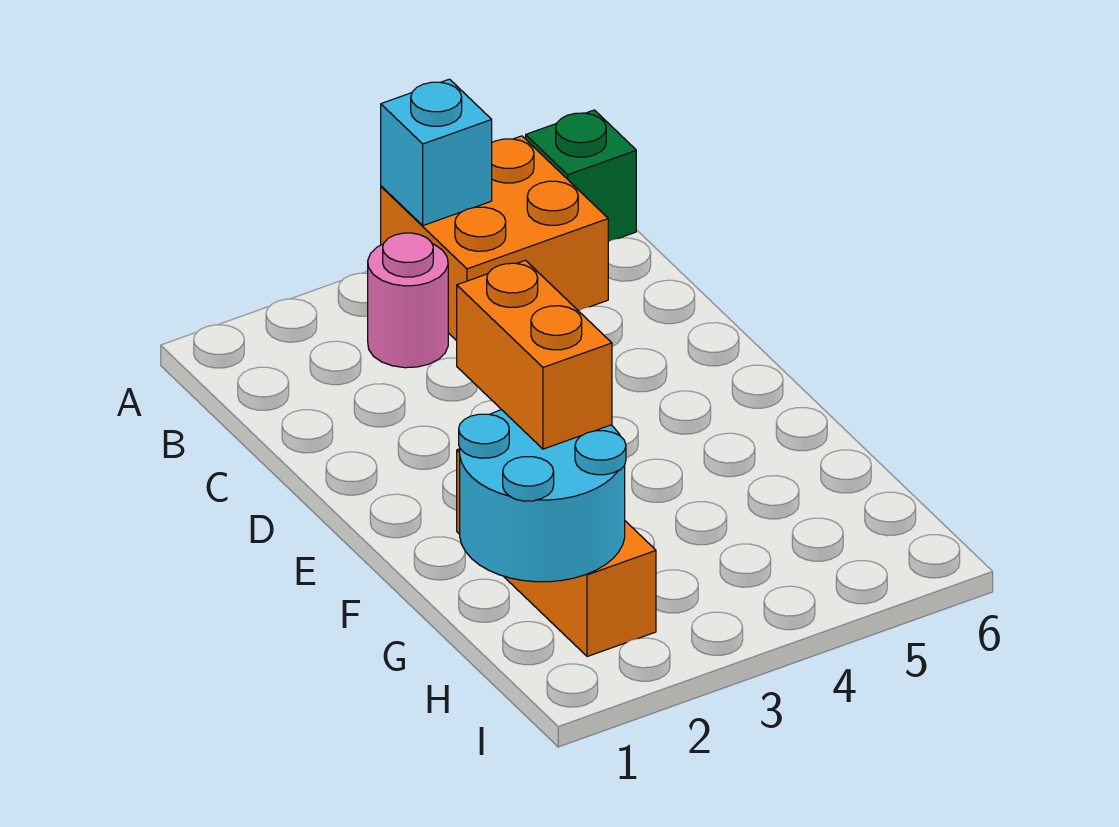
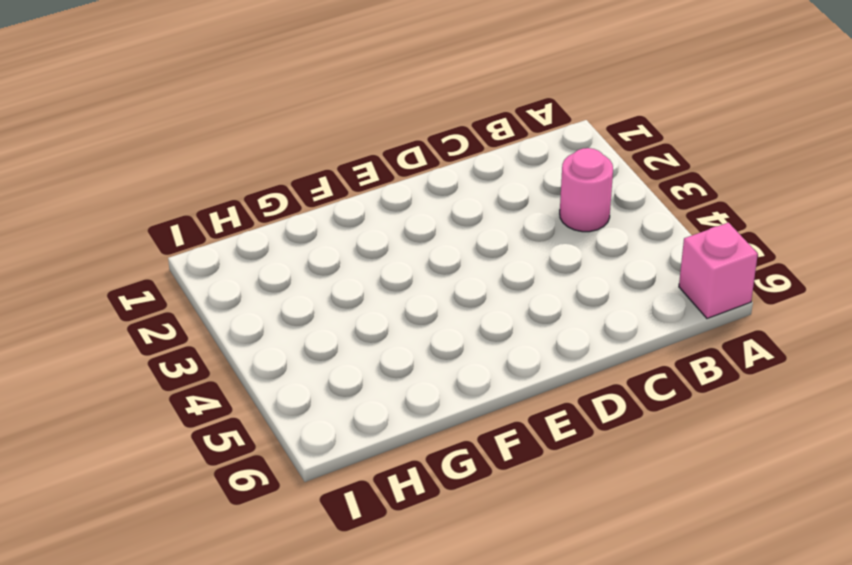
pink 1x1 brick [679,223,758,318] -> green 1x1 brick [526,110,636,242]
none -> orange 2x2 brick [381,136,608,341]
none -> orange 1x3 brick [457,449,656,657]

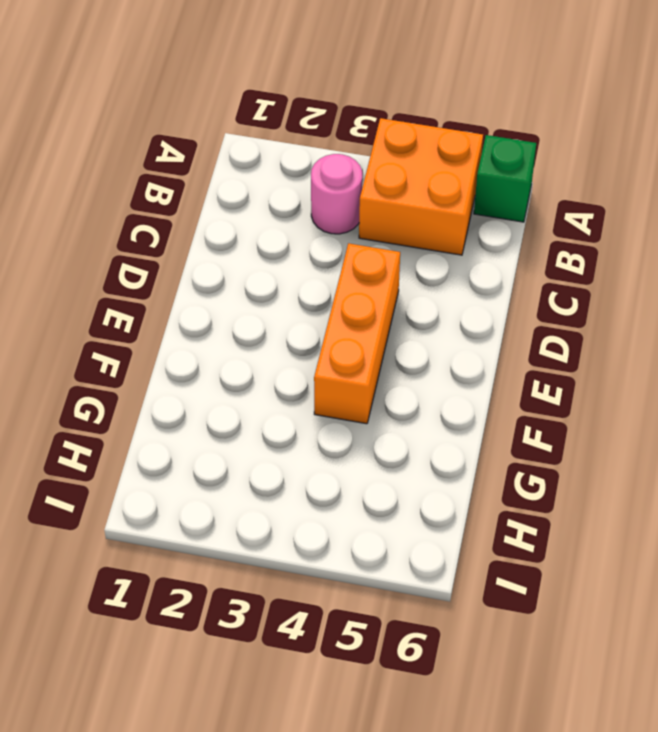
orange 1x3 brick [314,243,400,424] -> orange 1x3 brick moved to [457,449,656,657]
none -> cyan 1x1 brick [381,79,492,226]
none -> cyan 2x2 round brick [459,410,626,582]

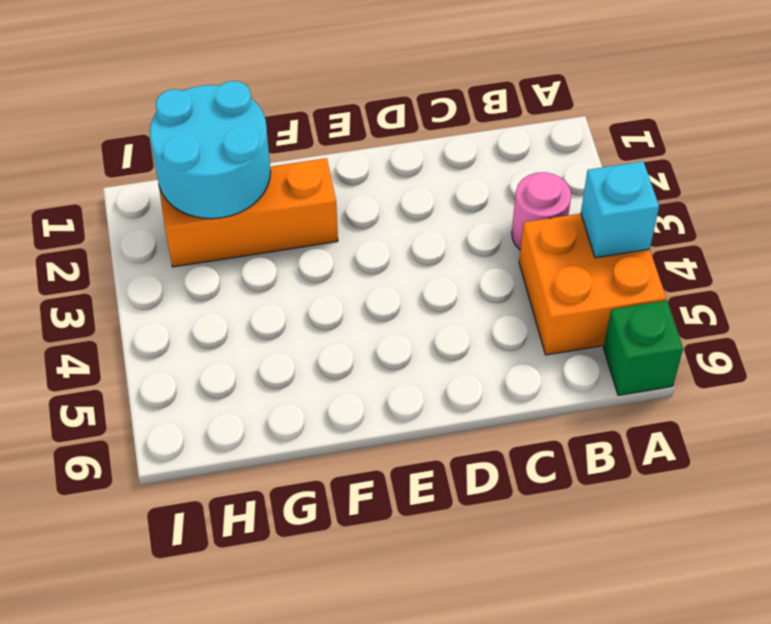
none -> orange 1x2 brick [457,260,612,449]

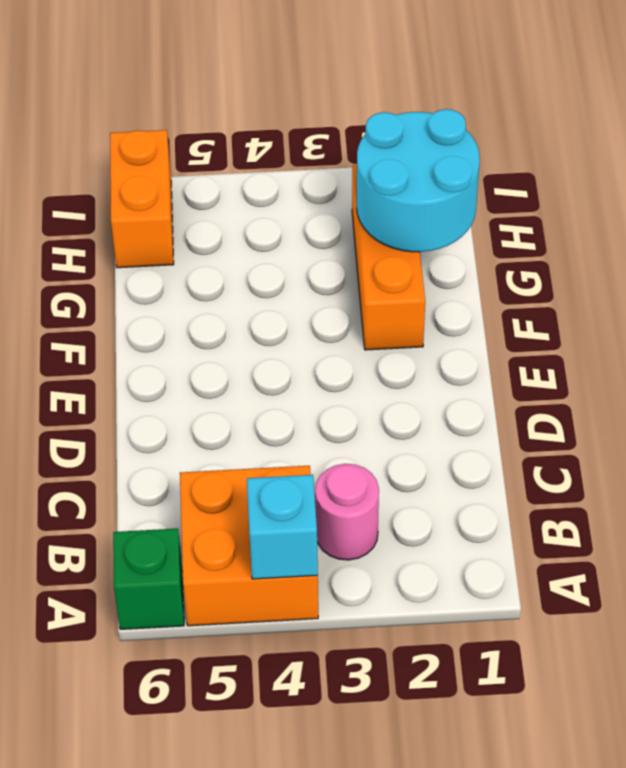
orange 1x2 brick [110,130,174,268] -> orange 1x2 brick moved to [457,260,612,449]

